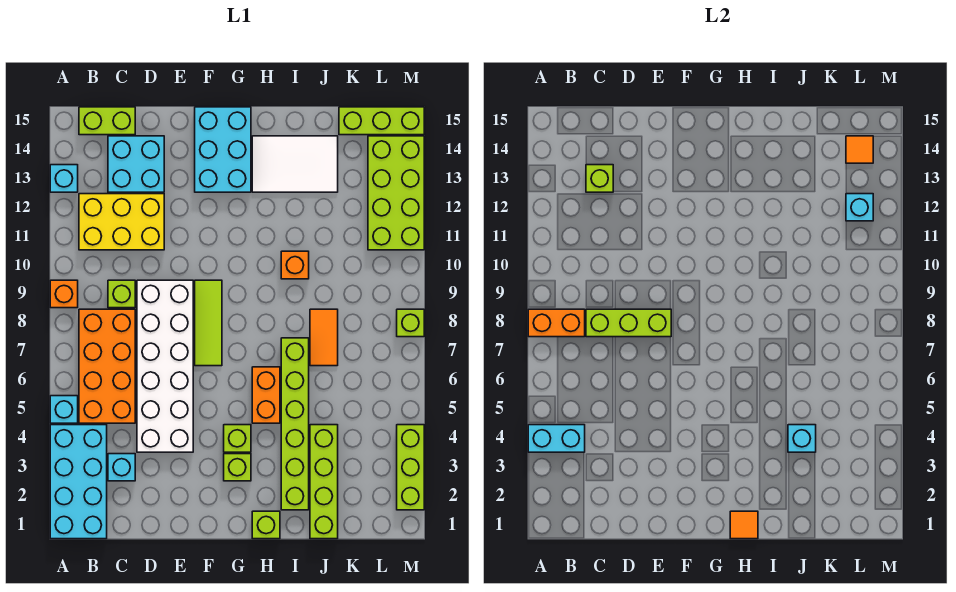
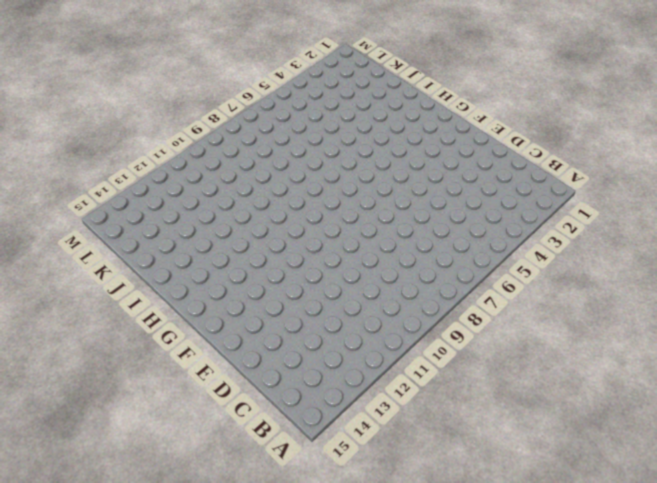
none -> cyan 2x4 brick [50,425,107,539]
none -> cyan 1x1 brick [50,396,78,423]
none -> orange 1x1 brick [50,280,78,308]
none -> cyan 1x1 brick [50,165,78,192]

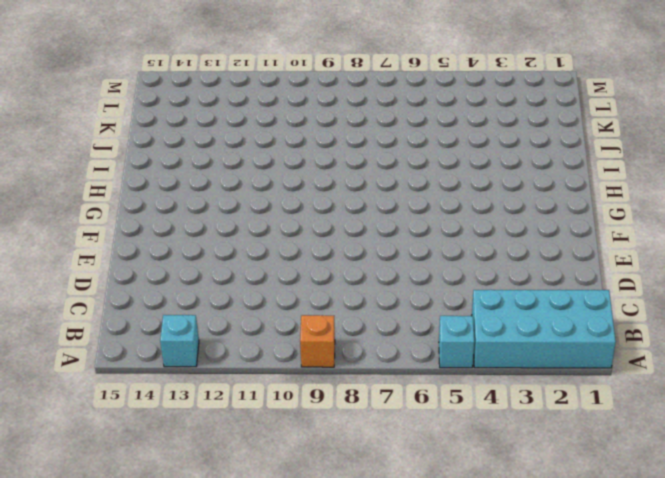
none -> orange 2x4 brick [79,309,135,423]
none -> yellow 2x3 brick [79,194,164,250]
none -> lime 1x2 brick [79,107,135,135]
none -> cyan 1x1 brick [108,454,135,481]

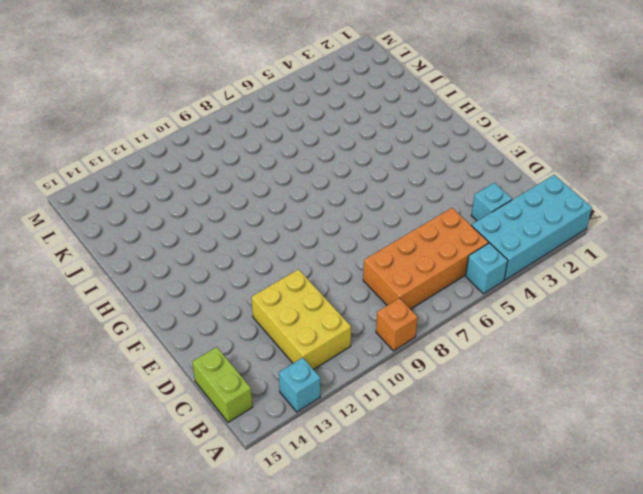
none -> lime 1x1 brick [108,280,135,308]
none -> cyan 2x2 brick [108,136,164,192]
none -> white 2x6 brick [137,280,193,452]
none -> lime 1x3 tile [195,280,222,366]

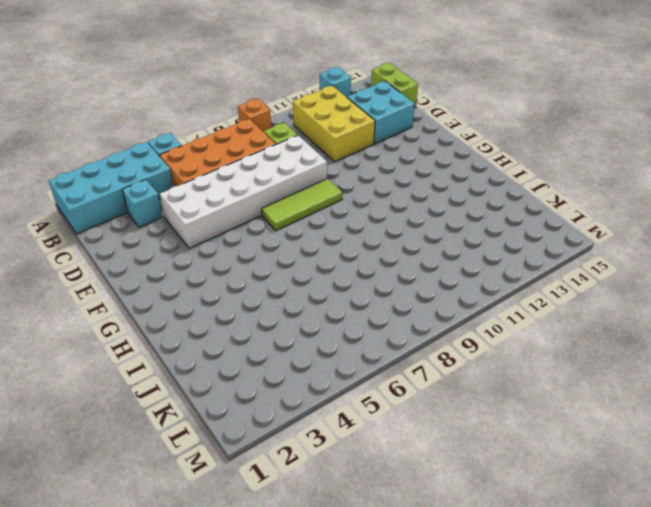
none -> cyan 2x3 brick [195,107,251,192]
none -> lime 1x1 brick [224,454,251,481]
none -> lime 1x1 brick [224,425,251,452]
none -> lime 1x1 brick [252,511,280,539]

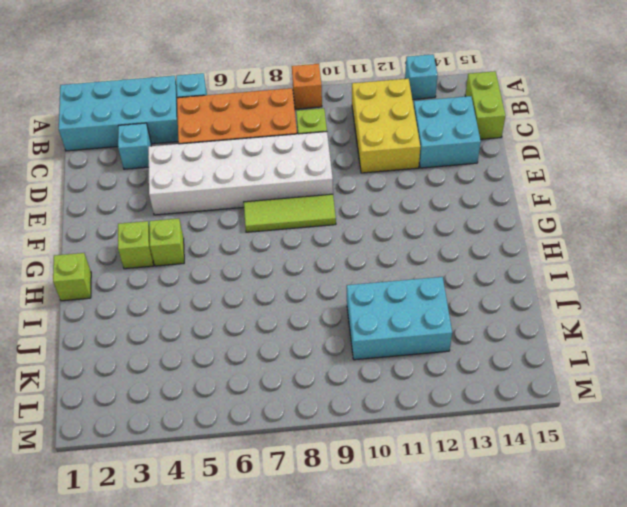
cyan 2x3 brick [347,277,452,360] -> cyan 2x3 brick moved to [195,107,251,192]
none -> orange 1x2 brick [252,367,280,423]
none -> white 2x3 tile [252,136,338,192]
none -> lime 1x6 brick [281,338,309,510]
none -> orange 1x1 brick [281,251,309,279]

